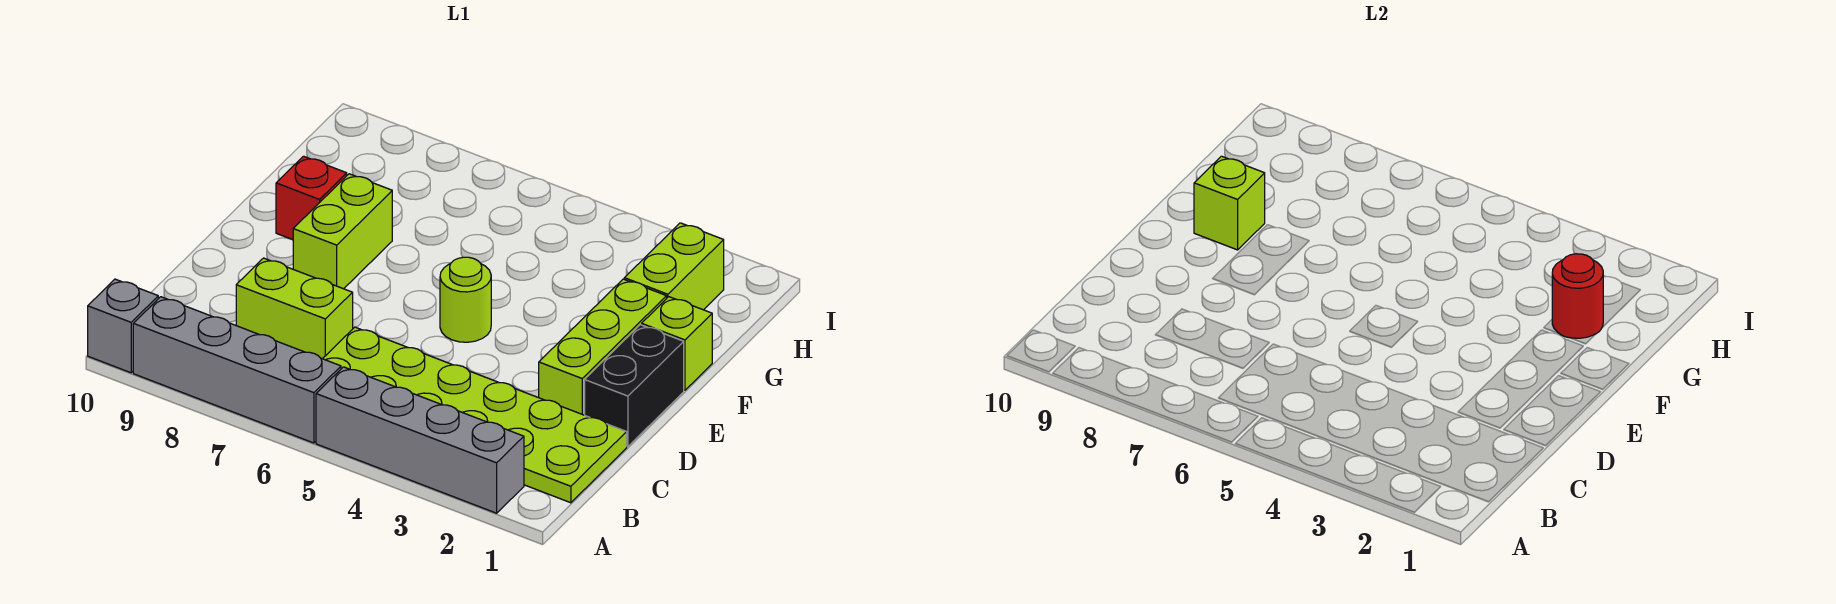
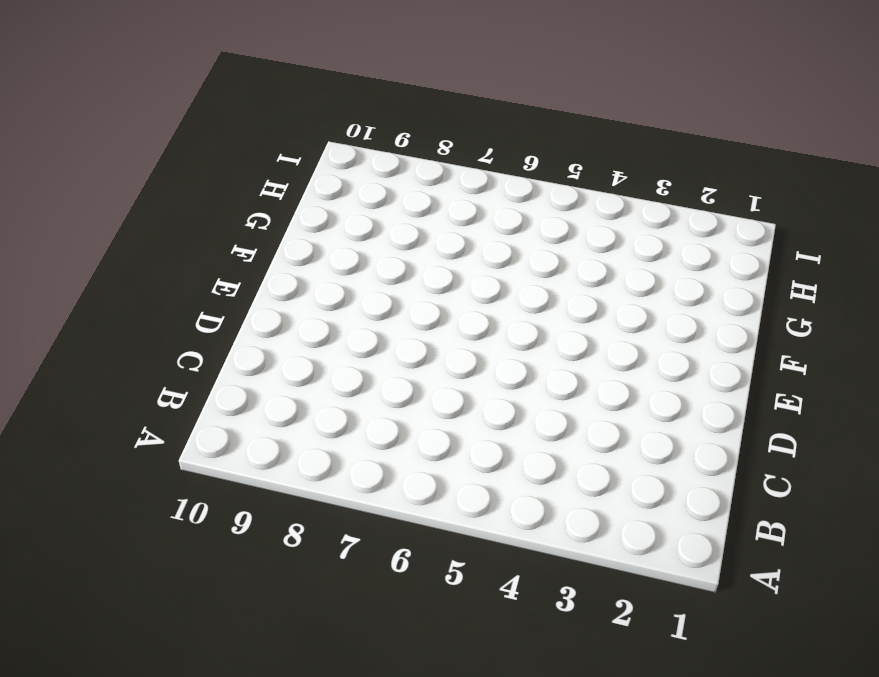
none -> grey 1x4 brick [316,367,524,513]
none -> grey 1x4 brick [133,297,341,443]
none -> grey 1x1 brick [88,279,158,373]

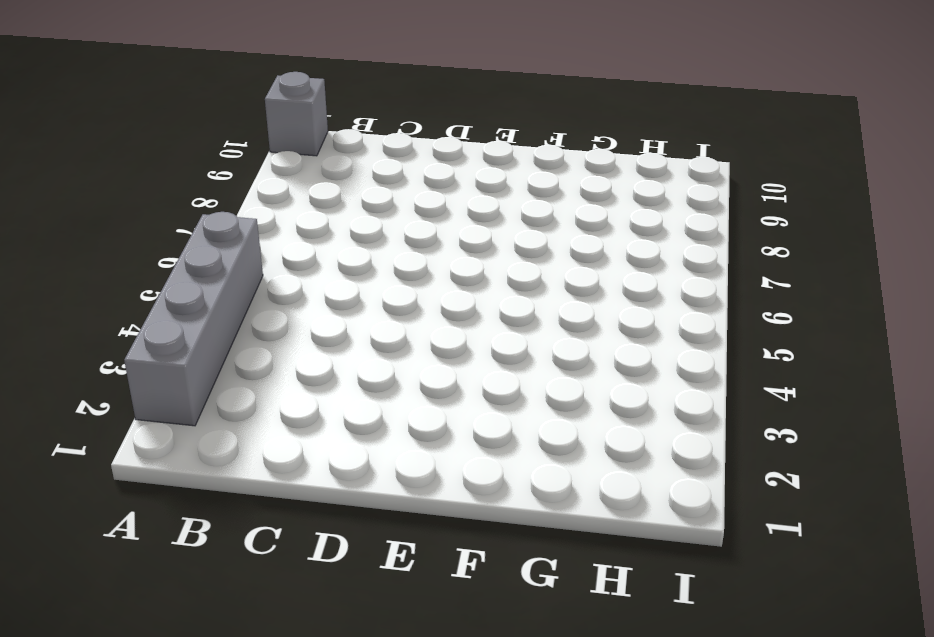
none -> grey 1x4 brick [133,297,341,443]
none -> lime 2x6 plate [323,327,627,503]
none -> lime 1x2 brick [236,258,353,359]

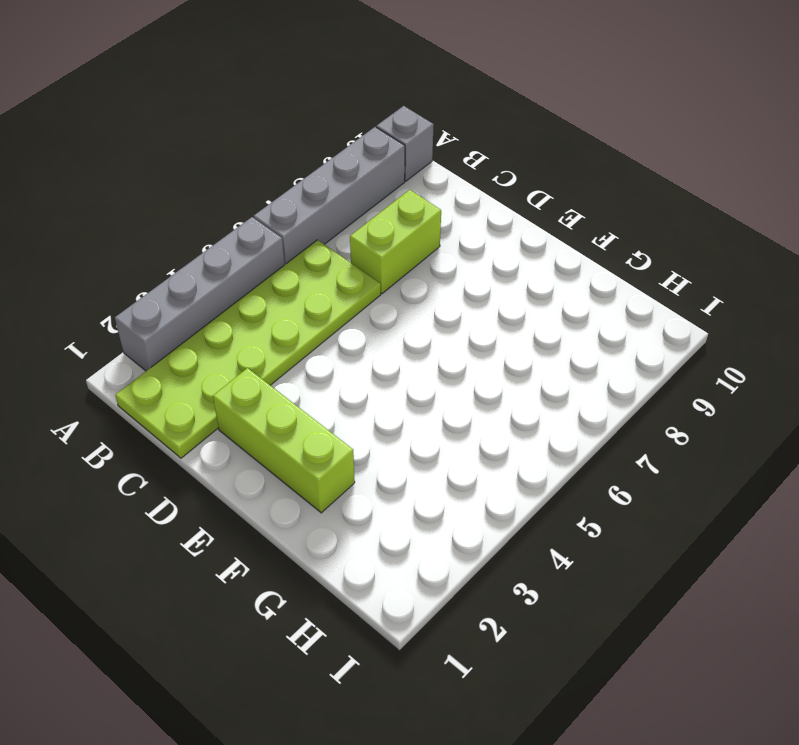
none -> black 1x2 brick [585,325,684,446]
none -> lime 1x1 round brick [440,257,491,342]
none -> lime 1x2 brick [293,174,392,289]

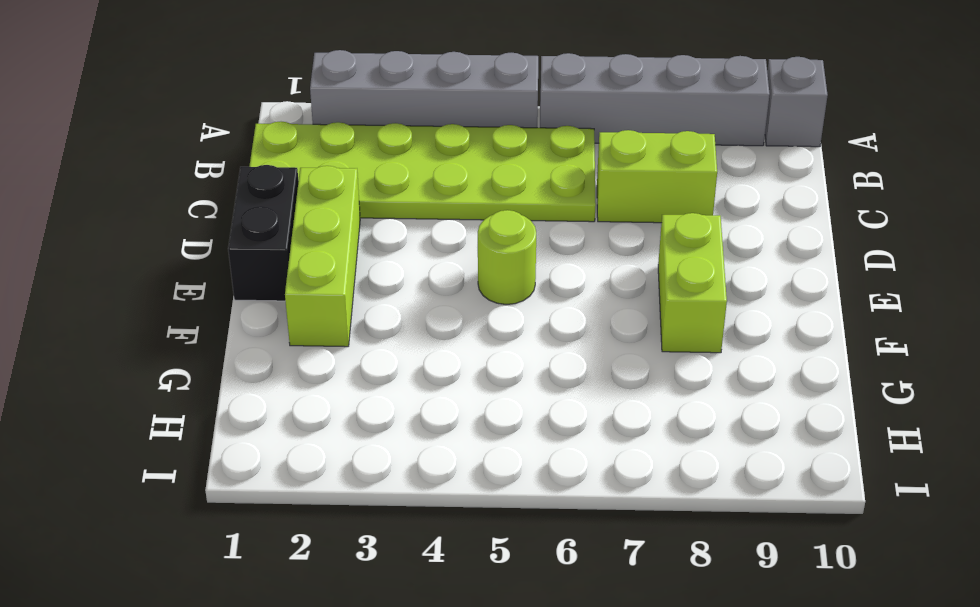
none -> lime 1x1 brick [642,297,712,390]
none -> red 1x1 brick [276,156,347,240]
none -> lime 1x2 brick [624,223,724,310]

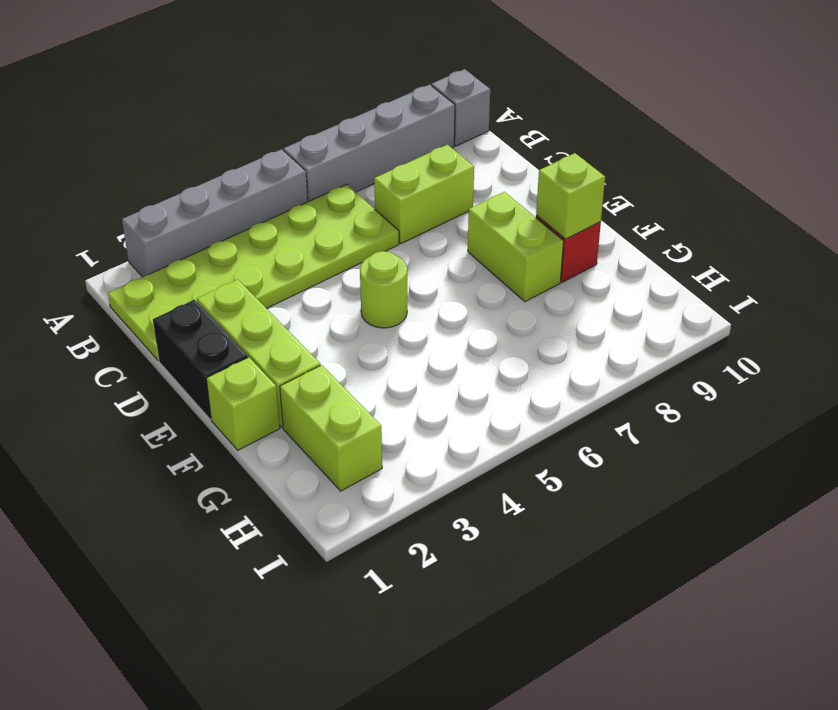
none -> red 1x1 round brick [1552,254,1603,338]

